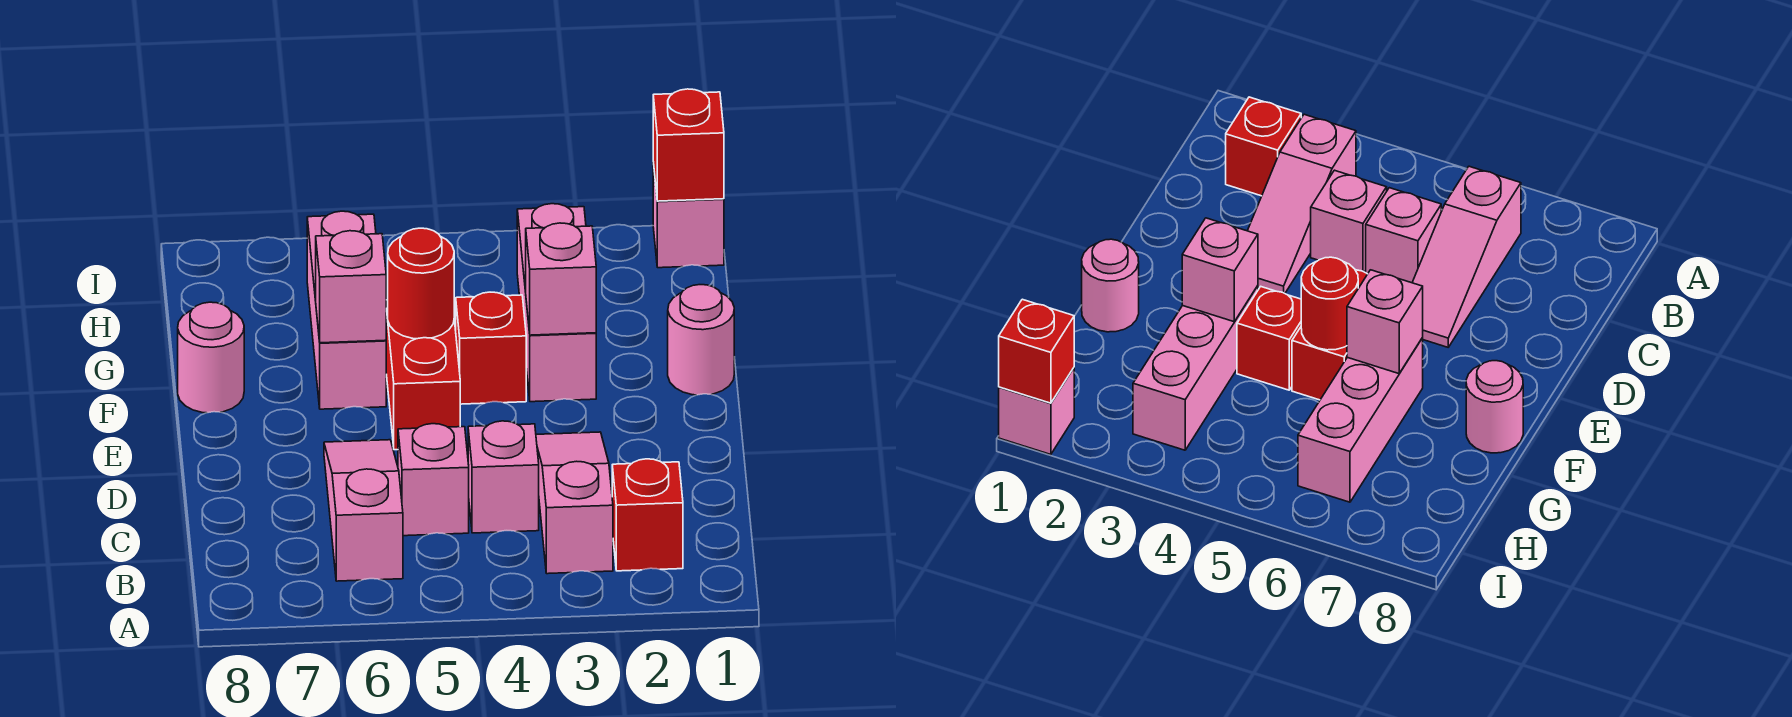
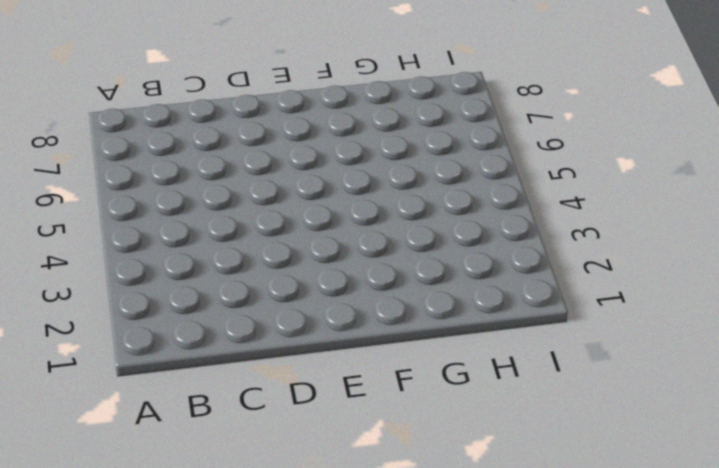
none -> red 1x1 brick [612,459,683,571]
none -> pink 1x3 slope [536,432,613,574]
none -> pink 1x3 slope [324,440,403,581]

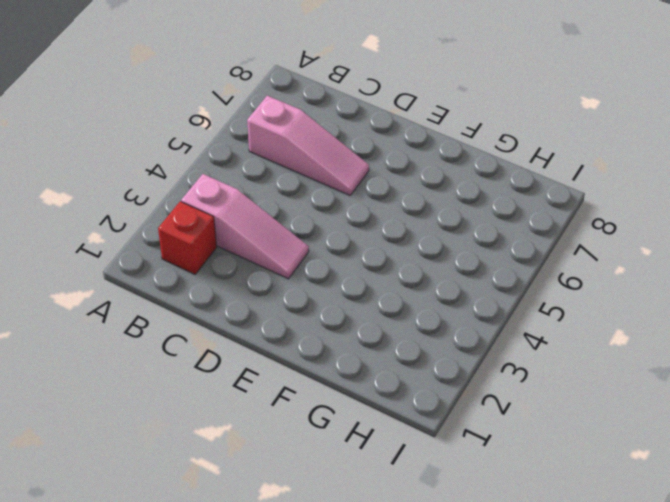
none -> pink 1x1 brick [468,421,539,533]
none -> pink 1x1 brick [398,424,469,536]
none -> red 1x2 brick [386,300,460,450]

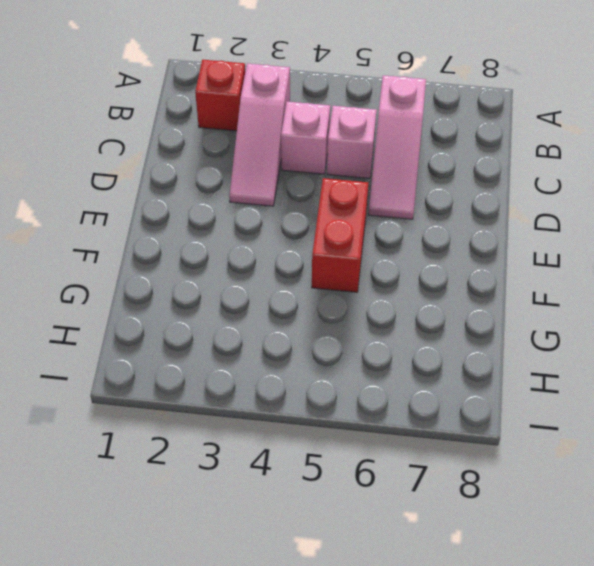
none -> pink 1x1 round brick [668,285,734,395]
none -> pink 1x3 brick [517,204,596,402]
none -> red 1x1 brick [456,292,526,404]

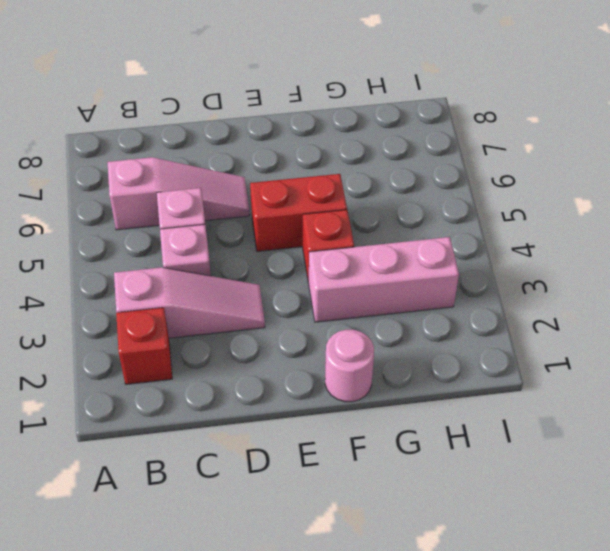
none -> pink 1x3 brick [307,211,386,409]
none -> pink 1x1 round brick [178,302,244,413]
none -> pink 1x1 brick [653,163,724,268]

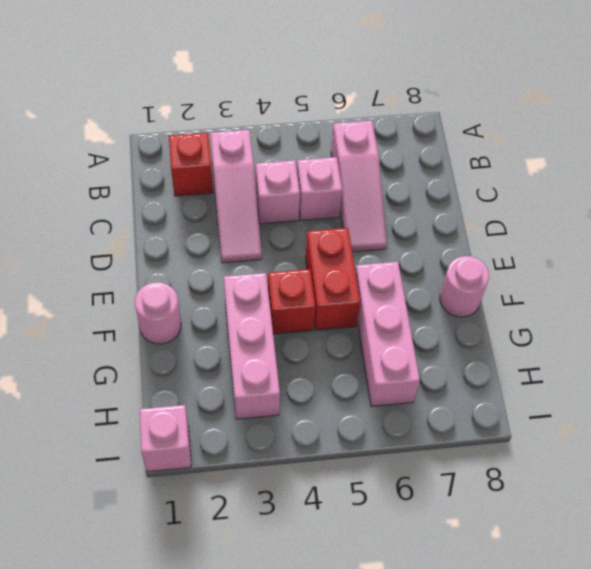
none -> pink 1x1 brick [526,223,596,335]
none -> red 1x1 round brick [388,228,454,339]
none -> pink 1x1 brick [316,231,386,343]

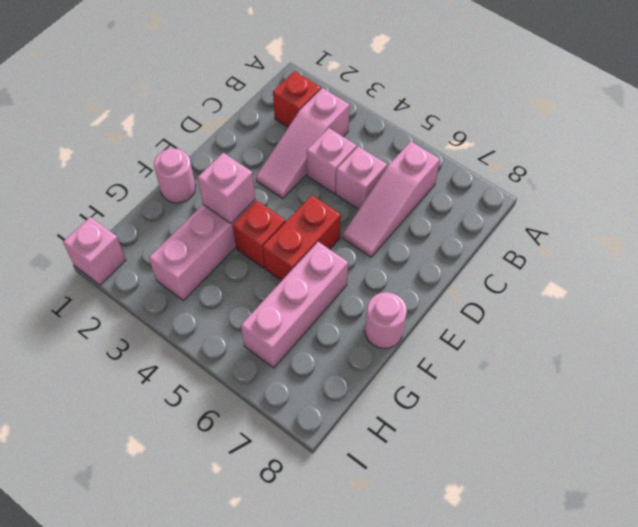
none -> red 1x1 round brick [388,228,454,339]
none -> pink 1x1 brick [316,231,386,343]
none -> red 1x1 brick [653,89,724,201]

